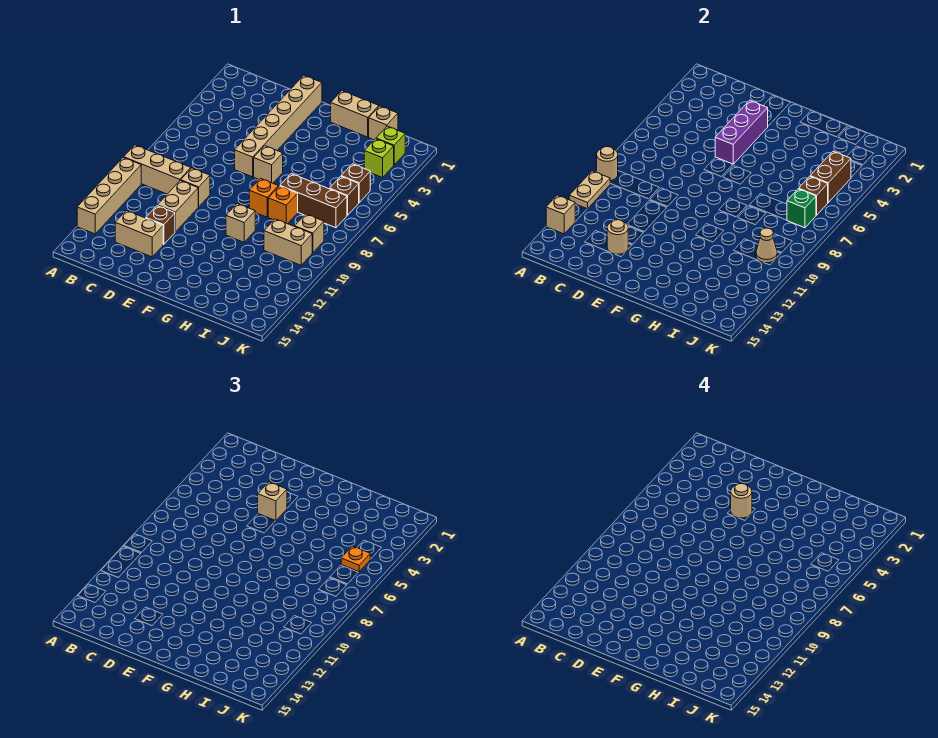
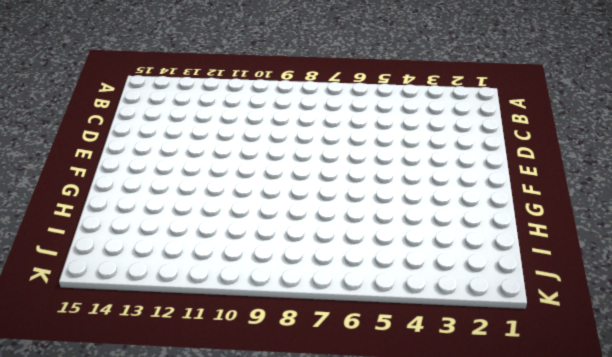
none -> tan 1x3 brick [124,145,191,194]
none -> tan 1x4 brick [77,157,141,234]
none -> tan 1x2 brick [115,210,163,257]
none -> tan 1x1 brick [181,168,210,207]

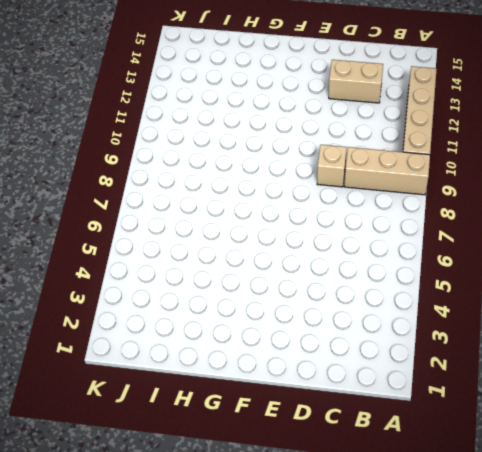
none -> tan 1x2 brick [157,180,198,232]
none -> brown 1x1 brick [146,206,175,244]
none -> tan 1x6 brick [235,75,322,177]
none -> tan 1x1 brick [254,146,283,183]

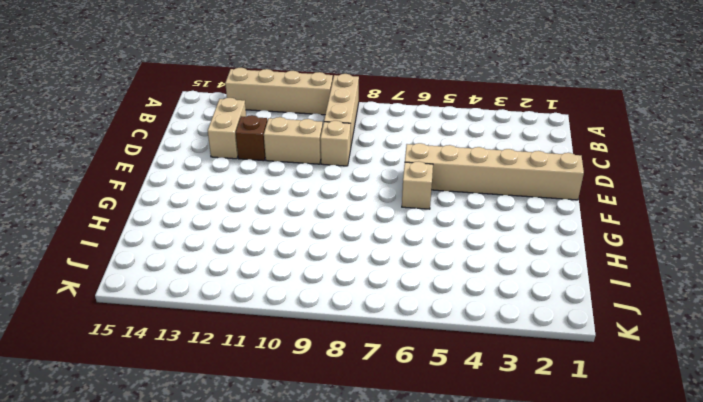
none -> tan 1x2 brick [330,91,379,137]
none -> orange 1x1 brick [249,179,279,217]
none -> tan 1x1 brick [226,204,255,242]
none -> brown 1x3 brick [280,174,347,228]

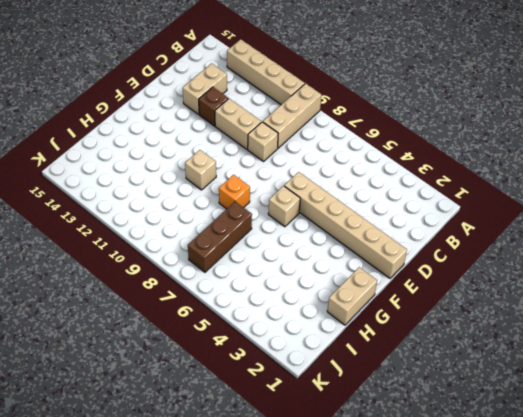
none -> orange 1x1 brick [268,186,298,224]
none -> tan 1x1 brick [369,106,398,140]
none -> tan 1x2 brick [264,219,312,265]
none -> lime 1x1 brick [376,126,405,165]

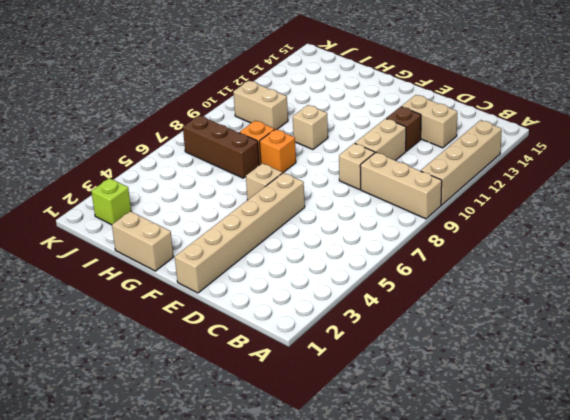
none -> tan 1x1 brick [369,106,398,140]
none -> lime 1x1 brick [364,139,394,178]
none -> brown 1x1 brick [341,164,370,202]
none -> brown 1x1 brick [330,176,359,215]

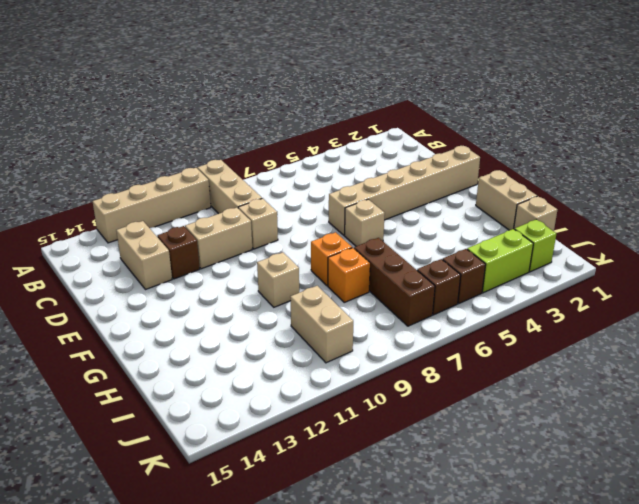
lime 1x2 brick [467,229,533,293] -> lime 1x1 brick [364,139,394,178]
none -> tan 1x1 brick [295,214,324,253]
none -> tan 1x1 round brick [597,147,618,181]
none -> tan 1x2 plate [569,171,610,209]
none -> tan 1x1 brick [546,195,575,234]

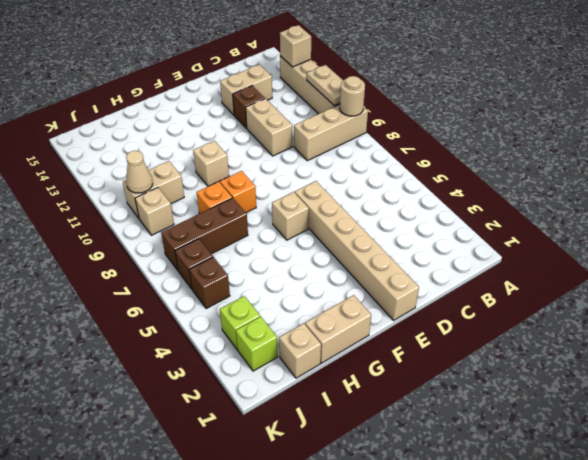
none -> tan 1x1 brick [181,168,210,207]
none -> tan 1x1 round brick [607,220,628,254]
none -> purple 1x3 brick [715,100,768,164]
none -> brown 1x2 brick [810,151,851,202]

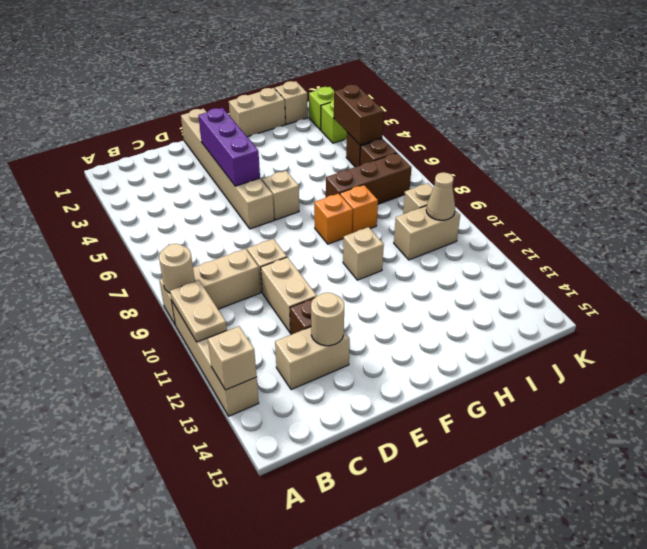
none -> brown 1x1 brick [799,176,828,215]
none -> green 1x1 brick [787,189,816,228]
none -> tan 1x1 brick [258,482,287,521]
none -> orange 1x1 plate [341,546,370,572]

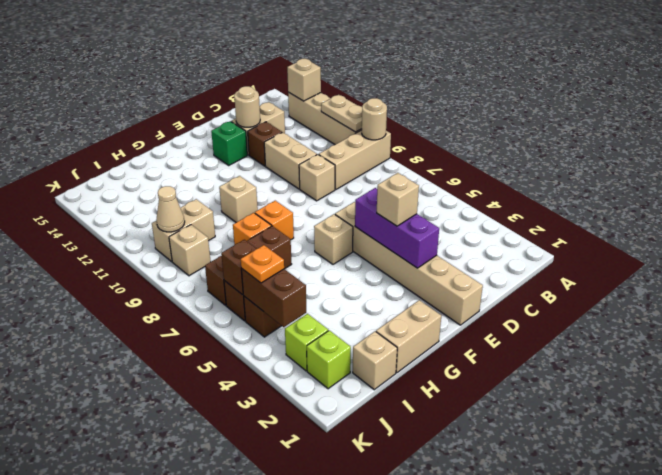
green 1x1 brick [211,121,247,165] -> green 1x1 brick moved to [787,189,816,228]
none -> tan 1x1 round brick [731,484,752,518]

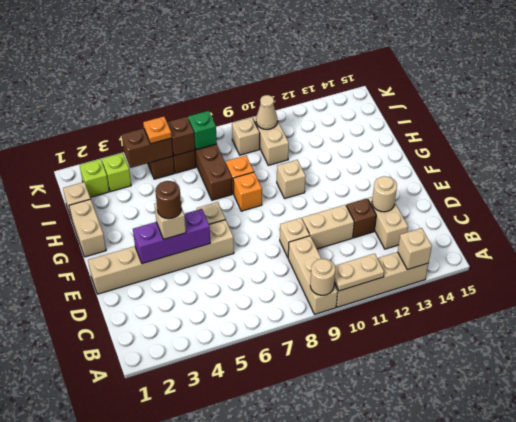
brown 1x1 round brick [155,181,181,219] -> tan 1x1 round brick [731,484,752,518]

